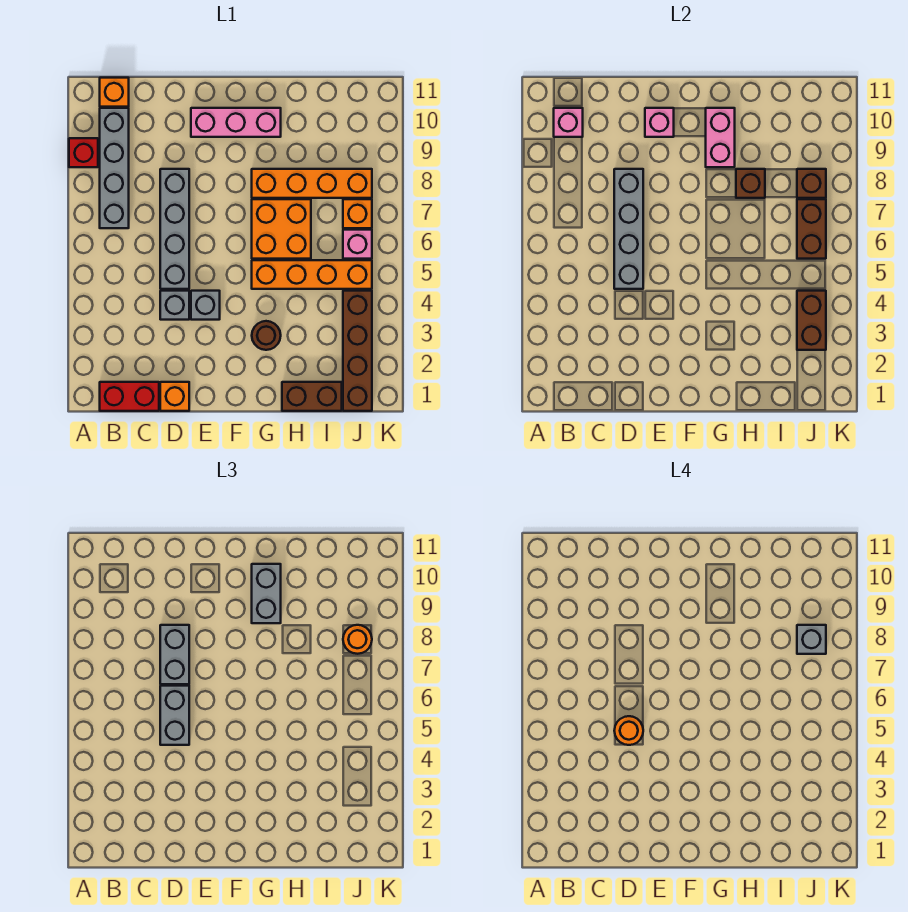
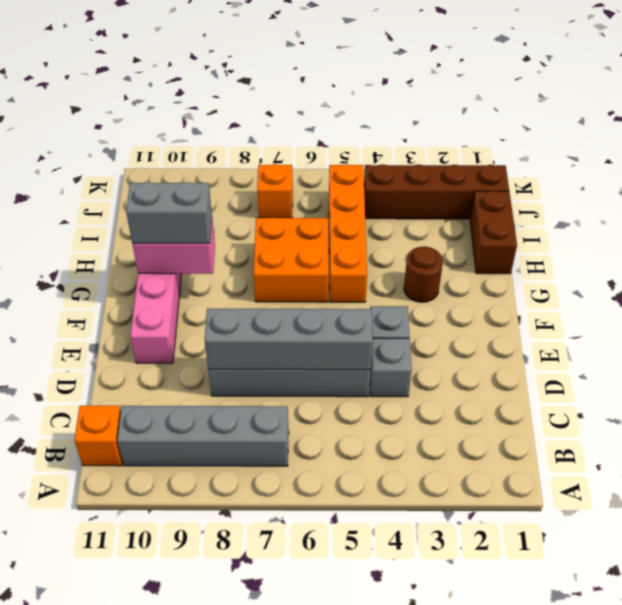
none -> red 1x1 brick [69,138,98,167]
none -> red 1x2 brick [100,382,159,411]
none -> orange 1x1 brick [160,382,189,411]
none -> orange 1x4 brick [252,169,372,198]

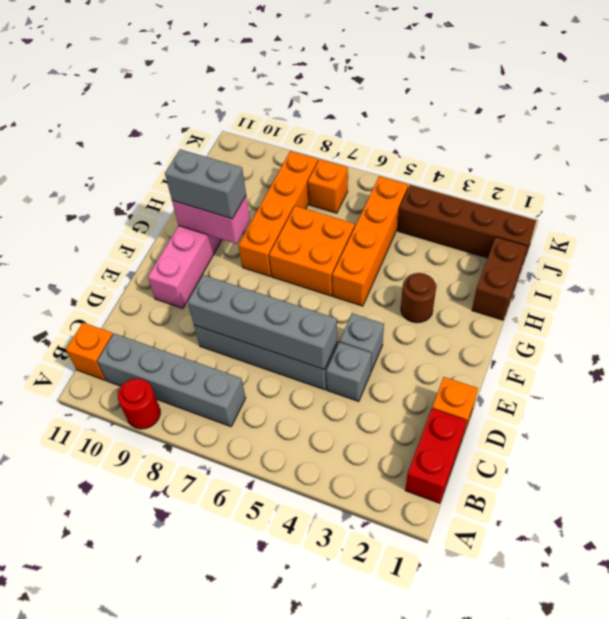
red 1x1 round brick [118,378,160,429] -> red 1x1 brick [69,138,98,167]
none -> pink 1x1 brick [343,230,372,259]
none -> pink 1x1 brick [554,108,583,137]
none -> pink 1x1 brick [645,108,674,137]
none -> brown 1x1 brick [736,169,765,198]

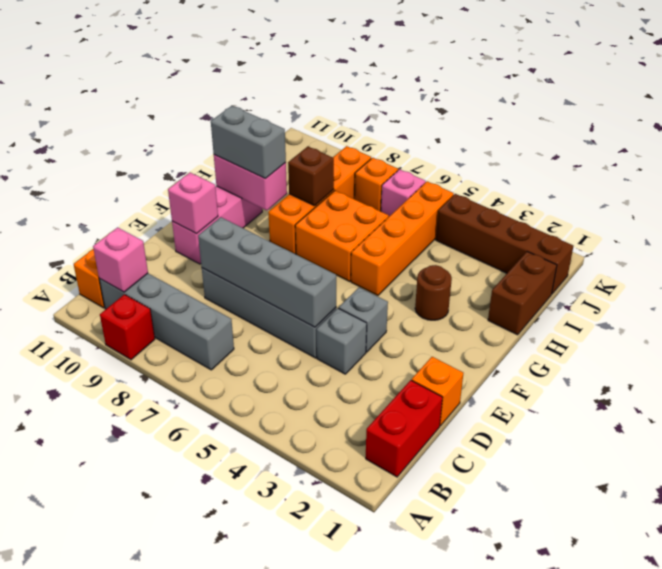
none -> brown 1x2 brick [797,291,826,350]
none -> brown 1x2 brick [797,199,826,259]
none -> brown 1x1 brick [797,169,826,198]
none -> grey 1x2 brick [160,686,189,745]

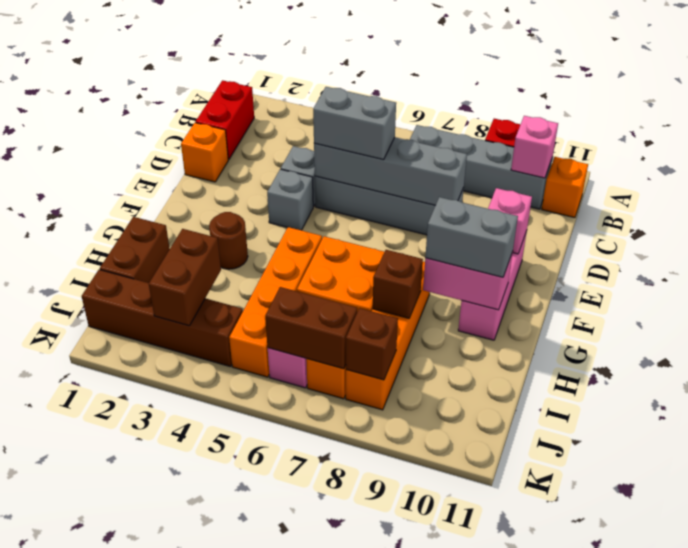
brown 1x2 brick [149,229,221,326] -> brown 1x2 brick turned to [797,291,826,350]
none -> grey 1x2 brick [160,625,189,684]
none -> orange 1x1 round brick [343,625,372,654]
none -> orange 1x1 round brick [614,716,643,745]
none -> grey 1x1 brick [797,625,826,654]

